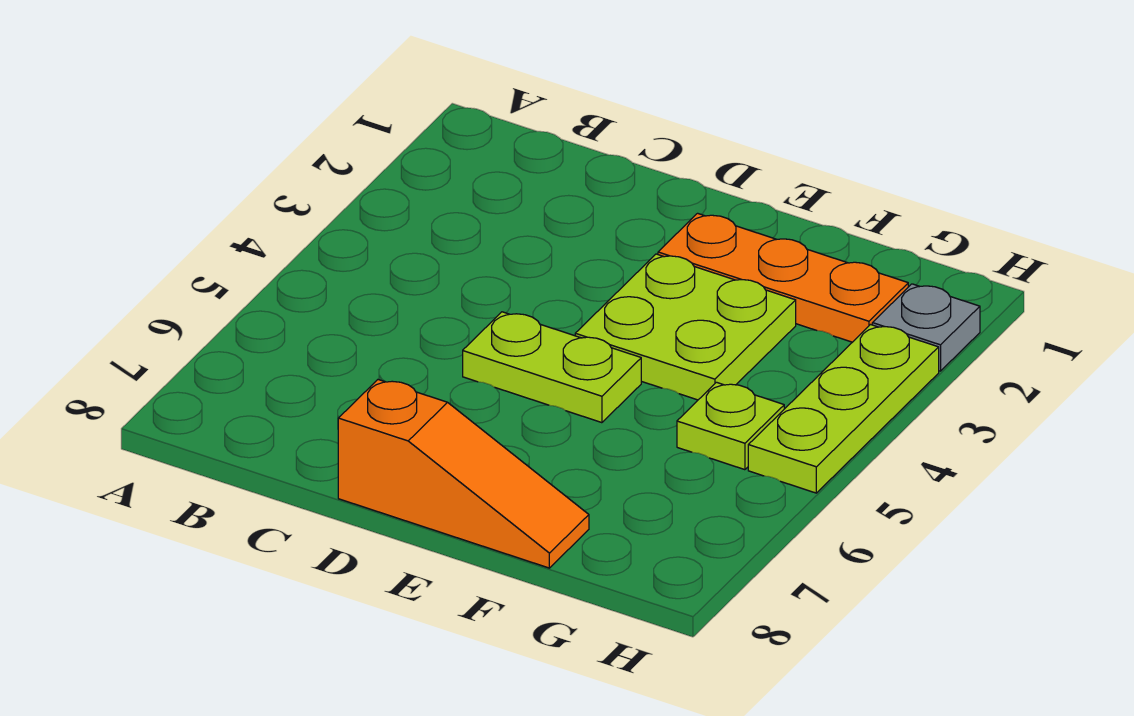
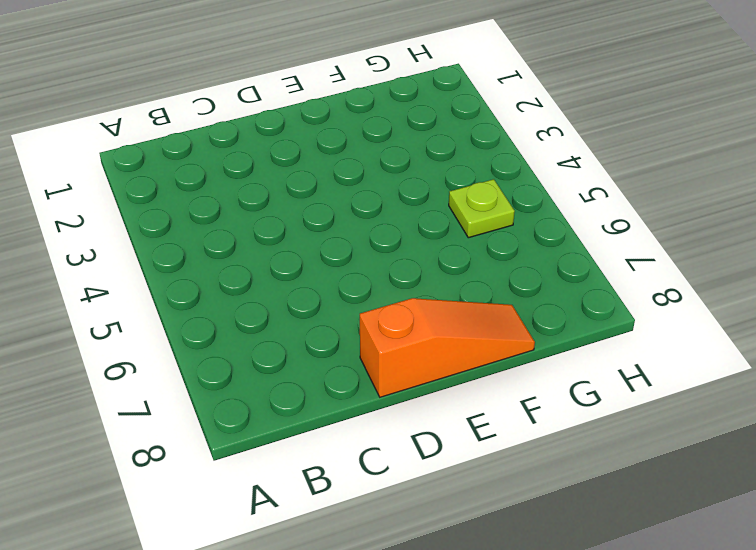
none -> lime 1x2 plate [463,312,641,423]
none -> orange 1x3 plate [658,213,908,342]

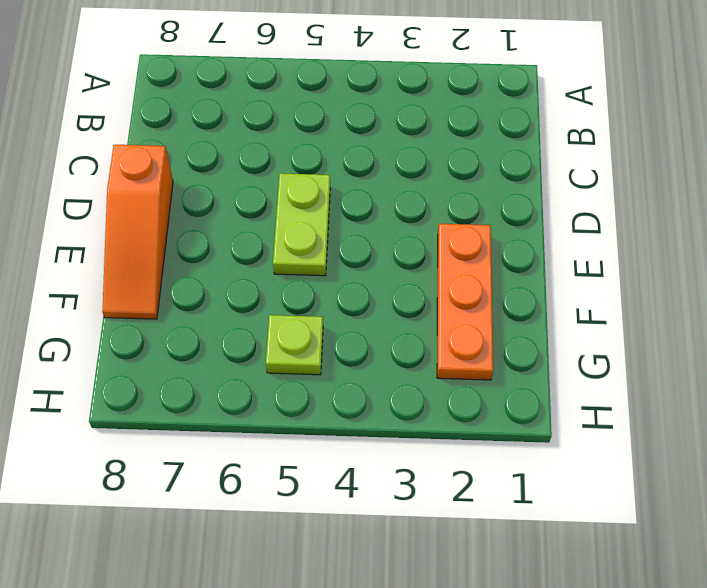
none -> lime 2x2 plate [575,254,796,400]
none -> grey 1x1 plate [872,284,980,371]

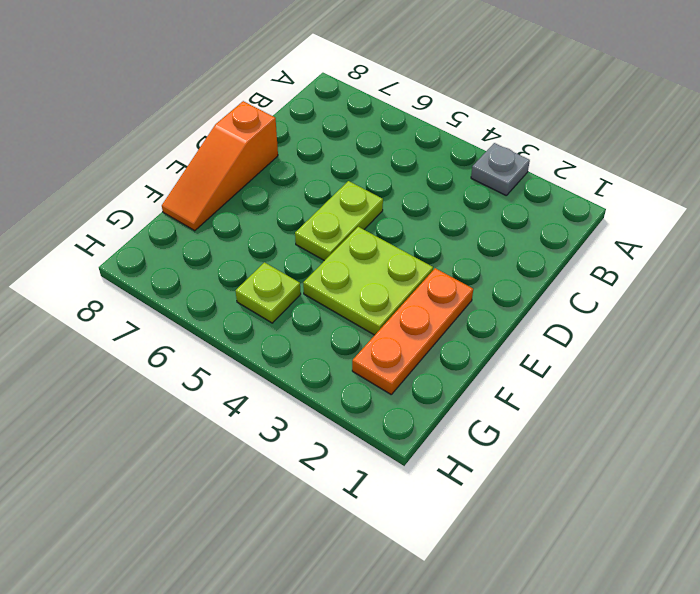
grey 1x1 plate [471,143,530,195] -> grey 1x1 plate moved to [872,284,980,371]
none -> lime 1x3 plate [748,325,939,493]

